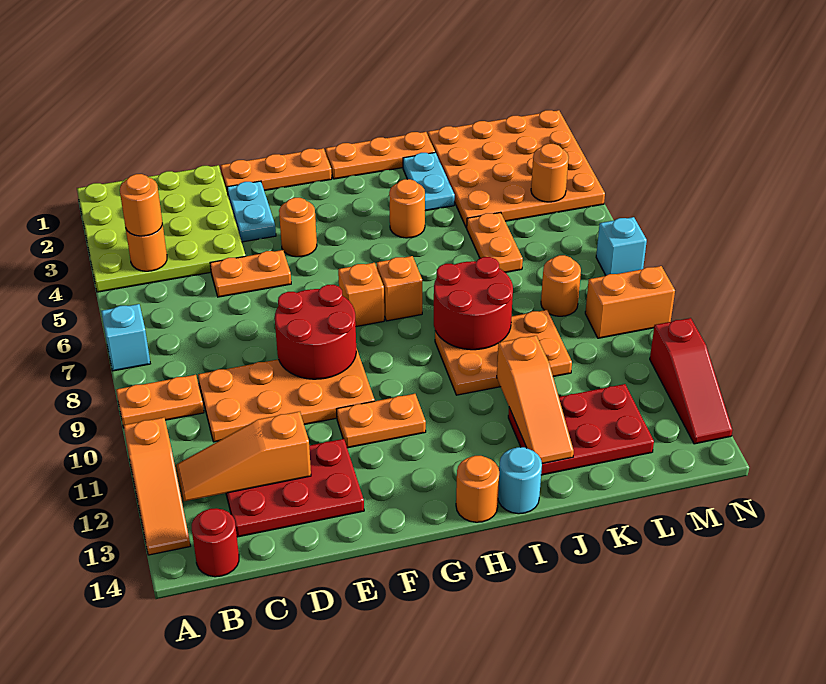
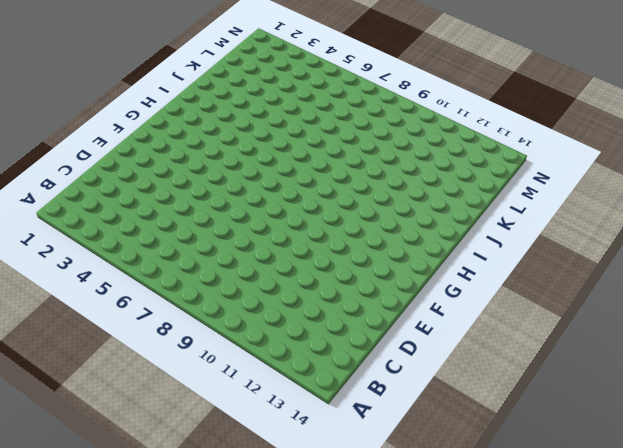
none -> lime 4x4 plate [77,165,246,292]
none -> cyan 1x1 brick [101,304,150,371]
none -> orange 1x2 plate [116,375,204,428]
none -> orange 1x3 slope [124,418,190,555]

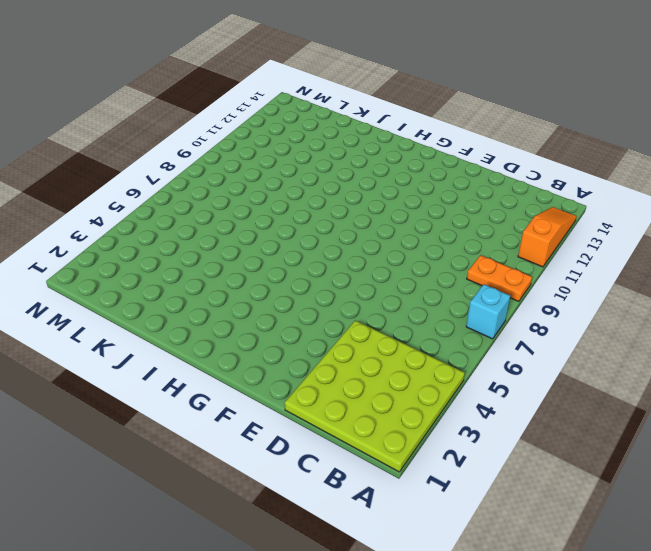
none -> red 1x1 round brick [192,509,239,577]
none -> orange 2x4 plate [198,348,375,442]
none -> red 2x3 plate [226,439,364,537]
none -> orange 1x2 plate [210,250,291,297]

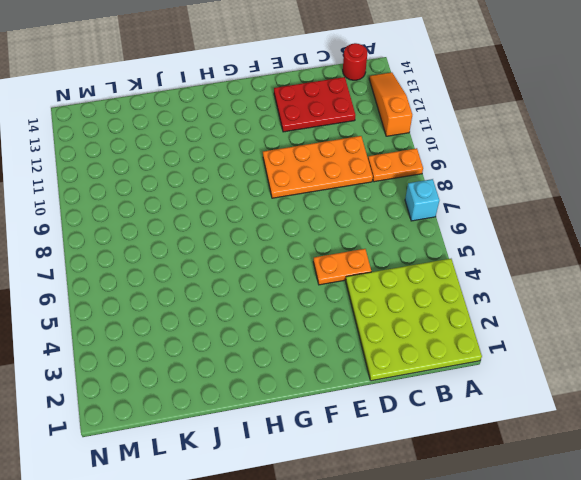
none -> orange 1x3 plate [221,148,332,193]
none -> cyan 1x2 plate [227,181,276,242]
none -> orange 1x1 round brick [279,198,317,257]
none -> orange 1x2 plate [337,394,426,448]

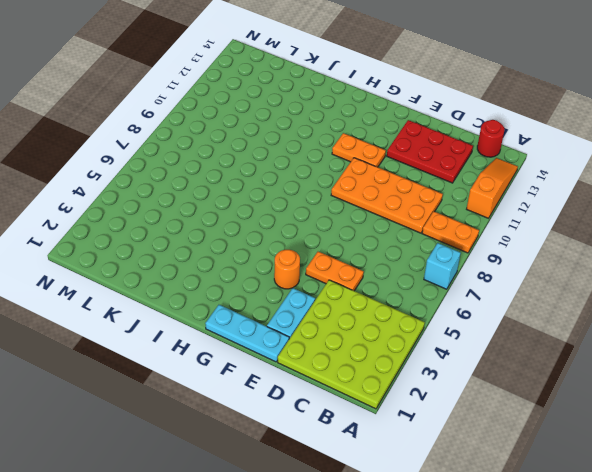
cyan 1x3 plate [205,305,289,362] -> orange 1x3 plate [221,148,332,193]
none -> orange 1x1 brick [338,263,384,326]
none -> orange 1x3 plate [325,132,435,179]
none -> orange 1x1 brick [377,256,422,321]
none -> orange 1x1 round brick [456,456,499,522]

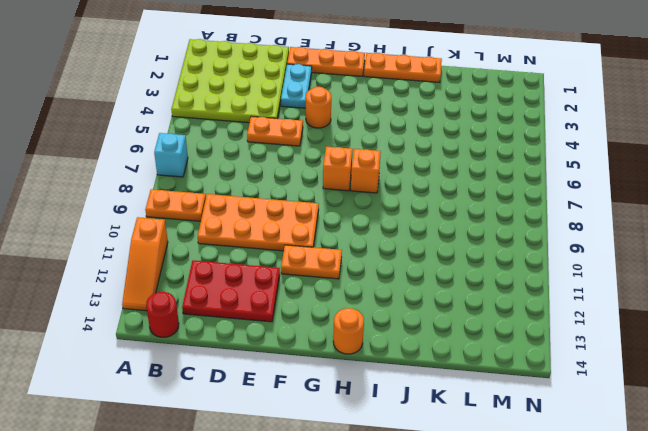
none -> orange 1x1 round brick [389,179,425,238]
none -> orange 2x3 plate [435,310,572,395]
none -> cyan 1x1 round brick [498,447,542,514]
none -> cyan 1x2 plate [403,153,455,211]

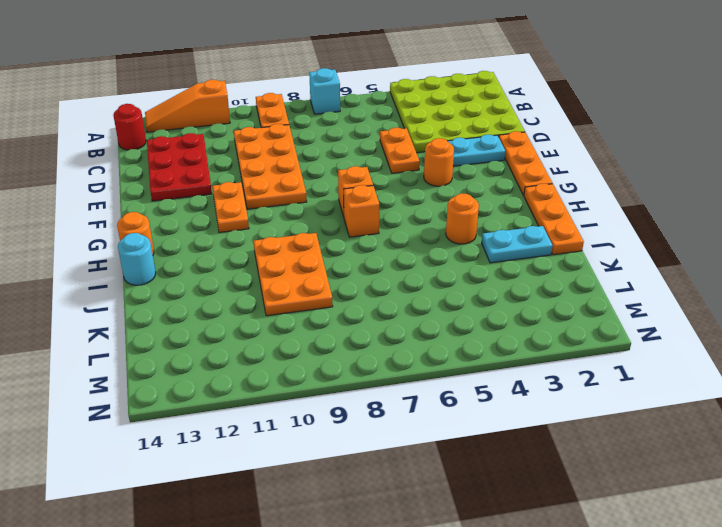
none -> red 2x3 plate [508,384,654,475]
none -> orange 4x4 plate [428,110,605,228]
none -> orange 1x2 plate [467,212,523,272]
none -> orange 1x1 round brick [541,255,581,316]

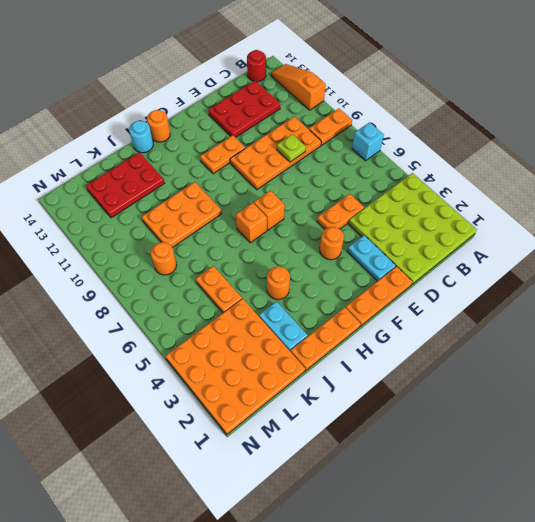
lime 1x1 plate [277,134,306,162] -> none
none -> orange 1x2 brick [585,266,675,338]
none -> cyan 1x1 brick [596,217,647,275]
none -> red 1x3 slope [650,318,733,444]
none -> orange 1x1 round brick [126,223,167,271]

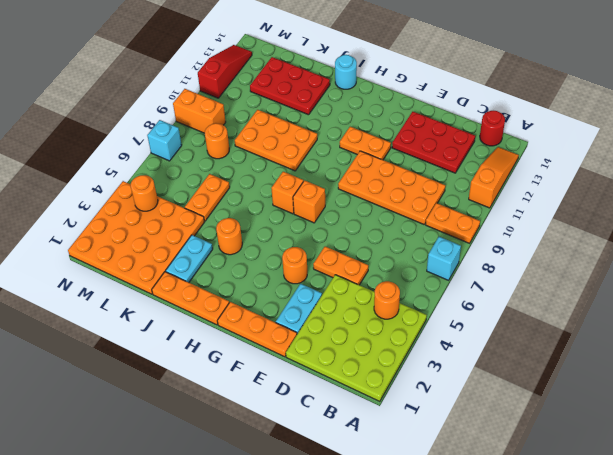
none -> orange 1x1 round brick [456,456,499,522]
none -> orange 1x3 slope [176,412,311,501]
none -> red 2x2 round brick [275,285,356,379]
none -> red 2x2 round brick [434,257,513,350]

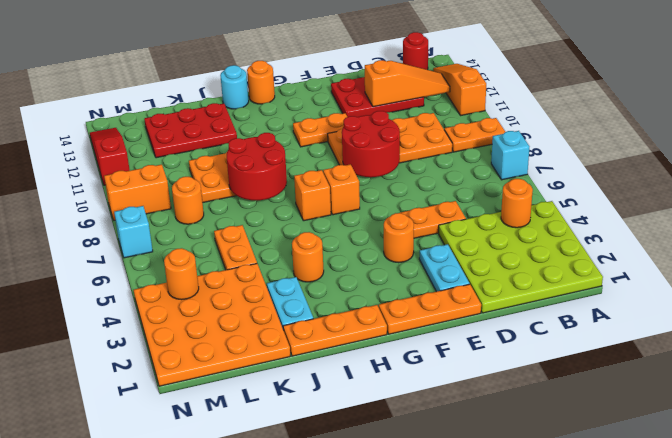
none -> orange 1x3 slope [497,336,574,464]
none -> orange 1x1 round brick [120,174,162,236]

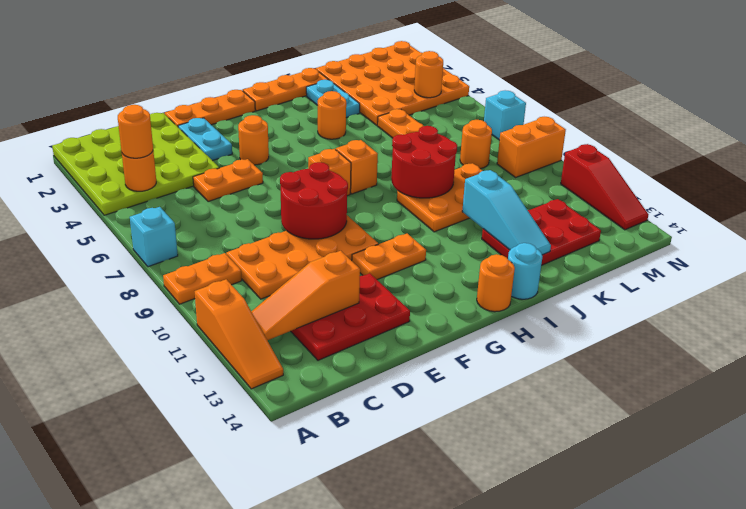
cyan 1x3 slope [462,170,551,255] -> orange 1x3 slope [497,336,574,464]
none -> red 1x1 round brick [192,509,239,577]

